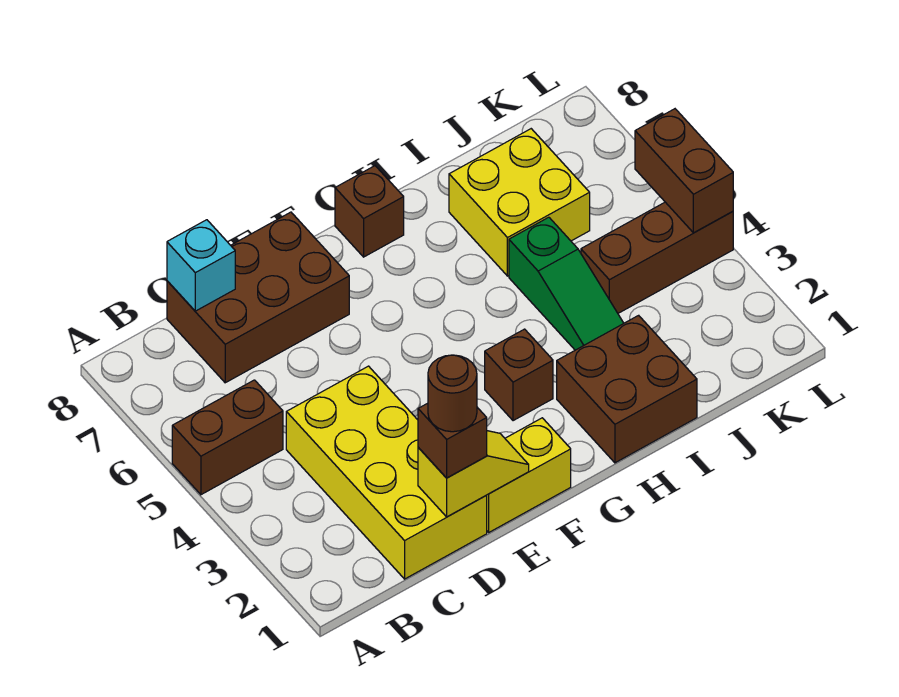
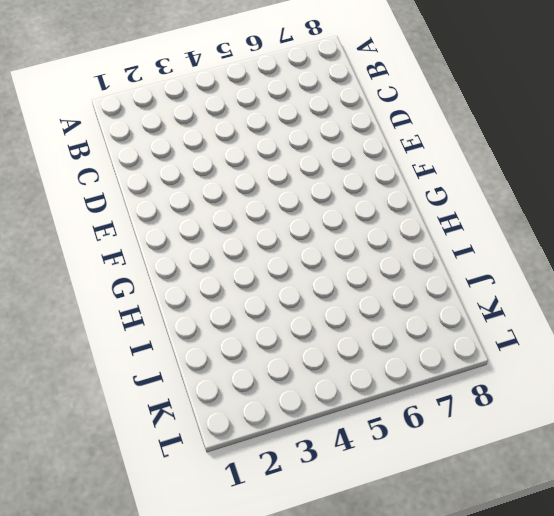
none -> brown 1x2 brick [172,380,283,495]
none -> yellow 2x4 brick [286,366,487,579]
none -> brown 2x3 brick [167,212,349,383]

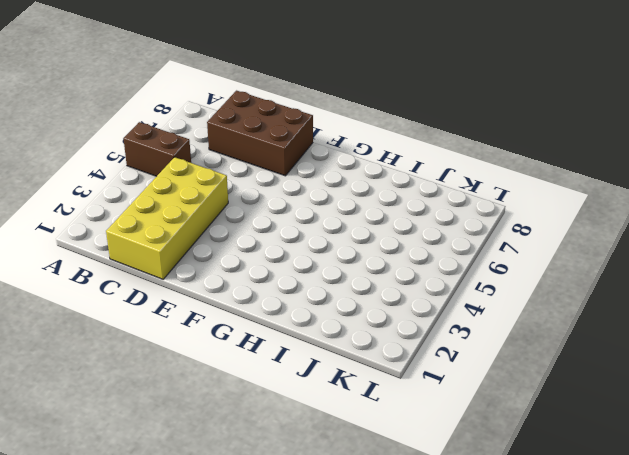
none -> yellow 1x2 brick [486,418,571,532]
none -> brown 1x1 brick [485,329,553,421]
none -> brown 1x1 brick [335,166,404,257]

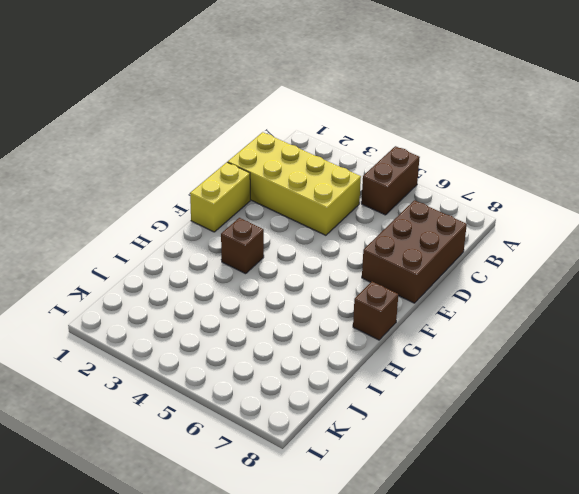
none -> brown 2x2 brick [557,315,697,463]
none -> green 1x3 slope [509,217,624,350]
none -> yellow 2x2 brick [449,129,590,276]

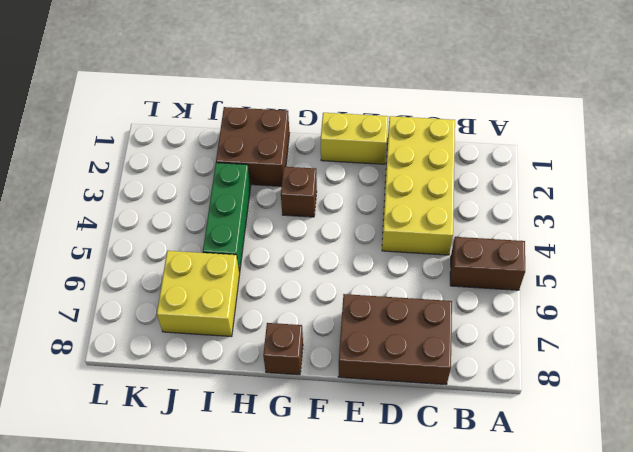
green 1x3 brick [203,163,251,273] -> green 1x3 slope [509,217,624,350]
none -> brown 1x3 brick [581,202,733,313]
none -> cyan 1x1 brick [167,220,235,311]
none -> yellow 1x2 slope [418,431,529,517]

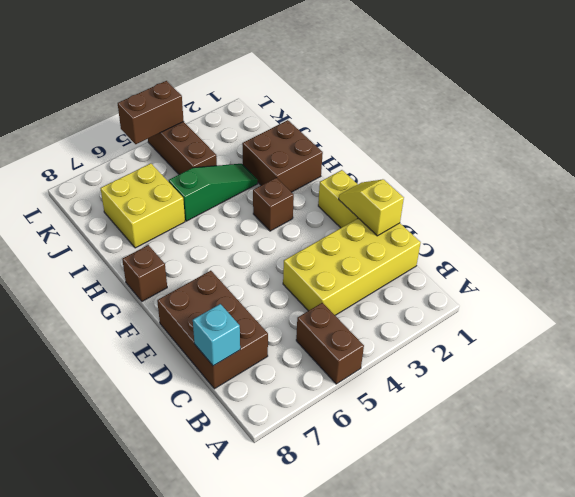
none -> brown 1x1 brick [418,403,487,478]
none -> brown 1x1 round brick [428,355,477,432]

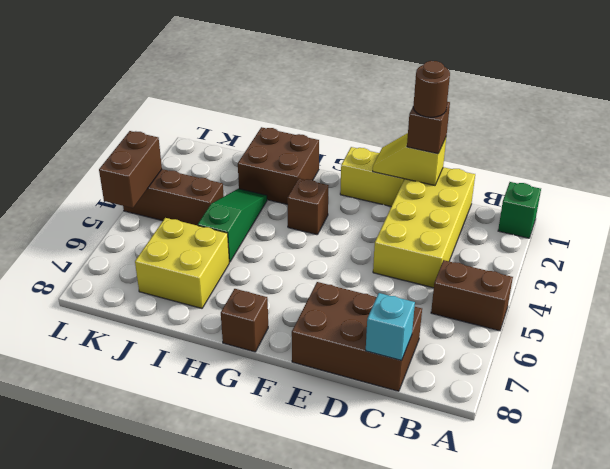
green 1x1 brick [498,182,541,238] -> none

